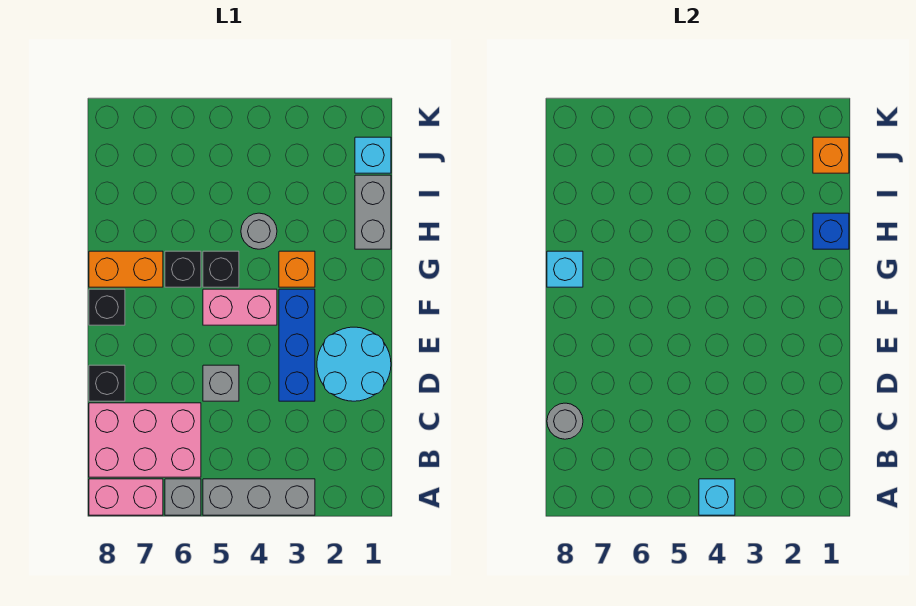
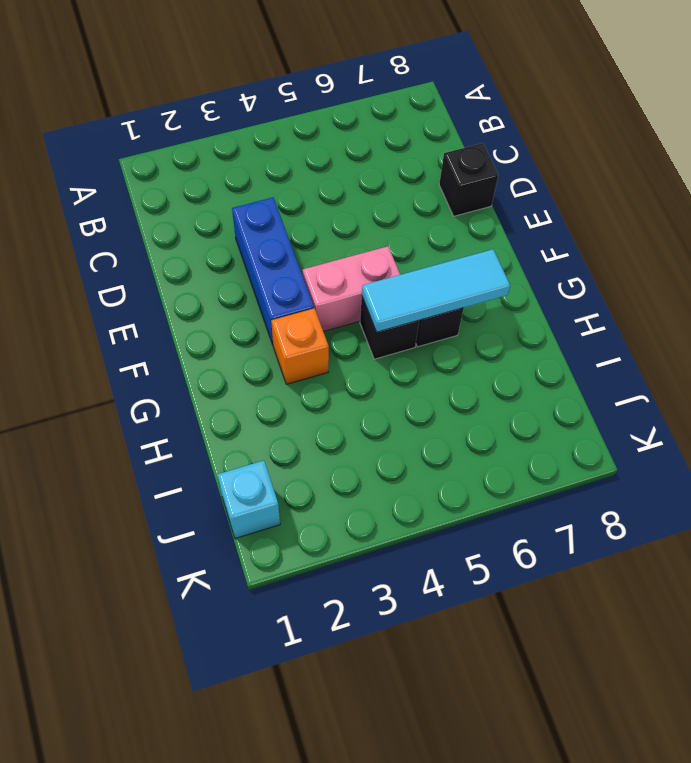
cyan 1x3 tile [362,249,510,332] -> none
none -> grey 1x3 brick [203,479,315,515]
none -> grey 1x1 brick [165,479,201,515]
none -> pink 1x2 brick [89,479,163,515]

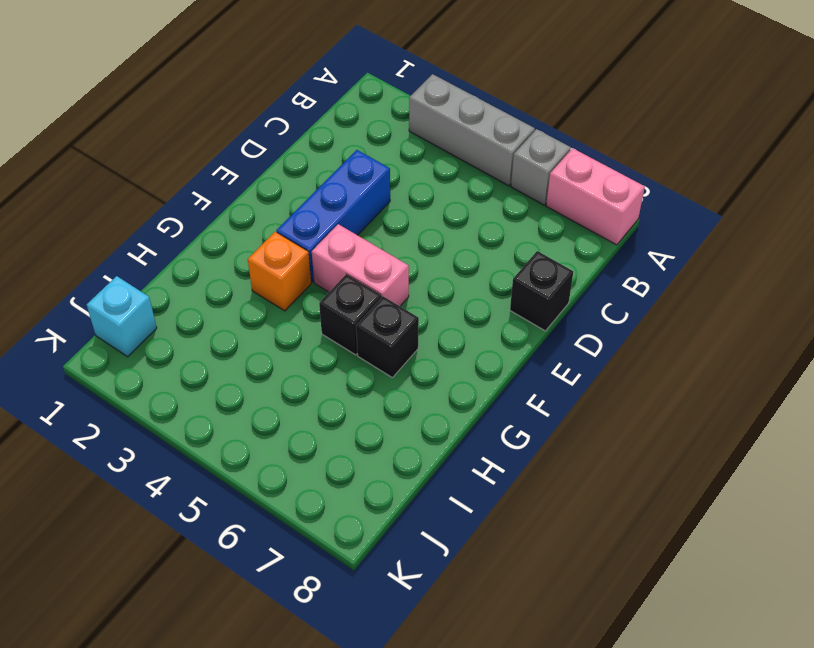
none -> pink 2x3 brick [89,403,201,477]
none -> cyan 2x2 round brick [317,327,391,401]
none -> grey 1x1 brick [203,365,239,401]

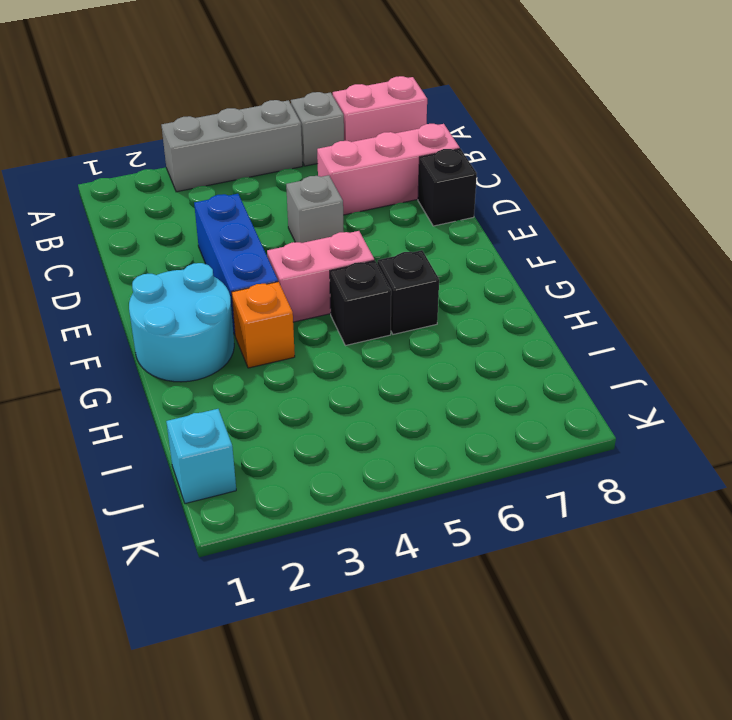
pink 1x3 brick [317,124,460,215] -> pink 2x3 brick [89,403,201,477]
cyan 2x2 round brick [129,263,234,382] -> cyan 2x2 round brick moved to [317,327,391,401]
none -> black 1x1 brick [89,289,125,325]
none -> orange 1x2 brick [89,251,163,287]
none -> grey 1x2 brick [355,175,391,249]

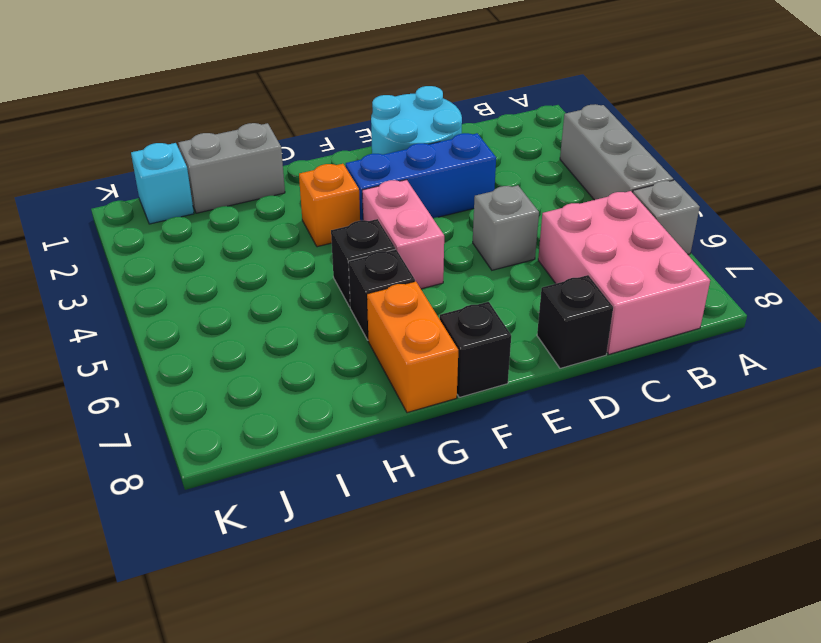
none -> pink 1x2 brick [89,479,163,515]
none -> grey 1x1 round brick [241,213,277,249]
none -> cyan 1x1 brick [699,479,735,515]

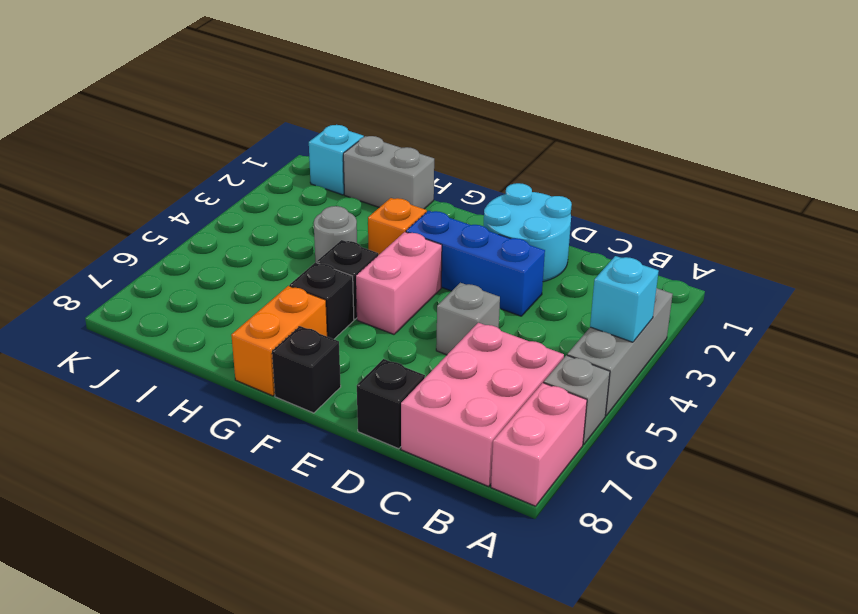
none -> grey 1x1 round brick [547,403,583,439]
none -> cyan 1x1 brick [547,251,583,287]
none -> blue 1x1 brick [813,213,849,249]

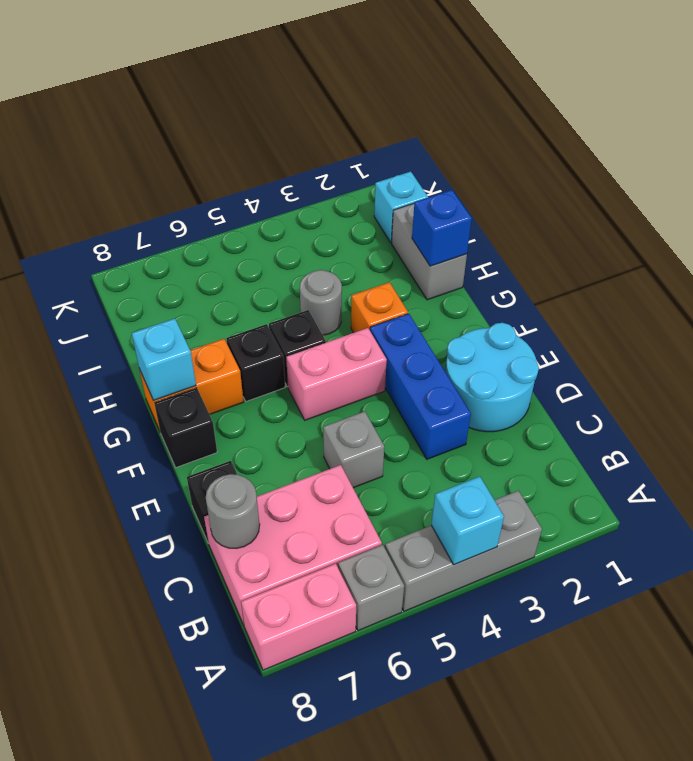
none -> orange 1x1 brick [813,137,849,173]

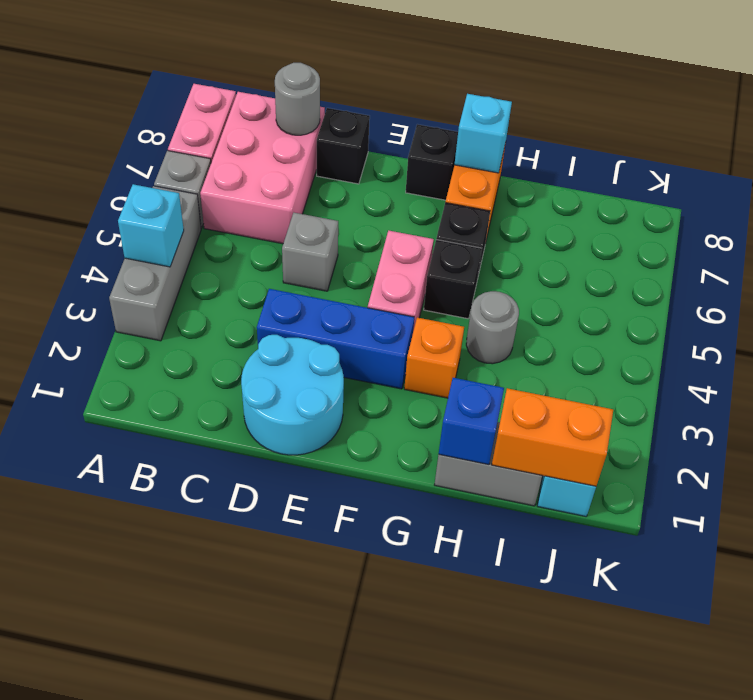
orange 1x2 brick [492,388,613,486] -> orange 1x1 brick [813,137,849,173]

